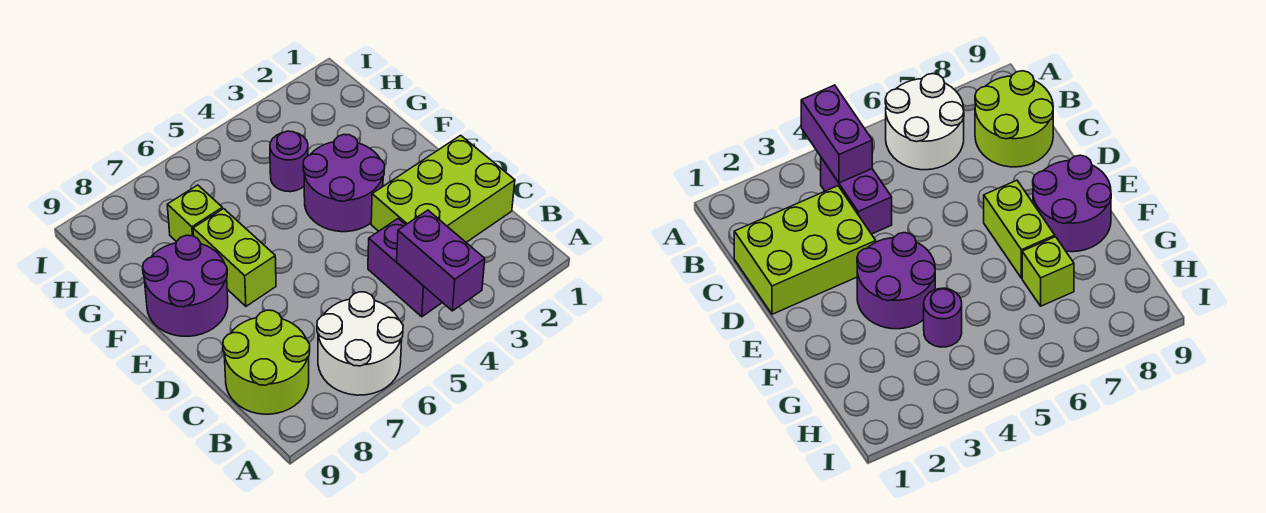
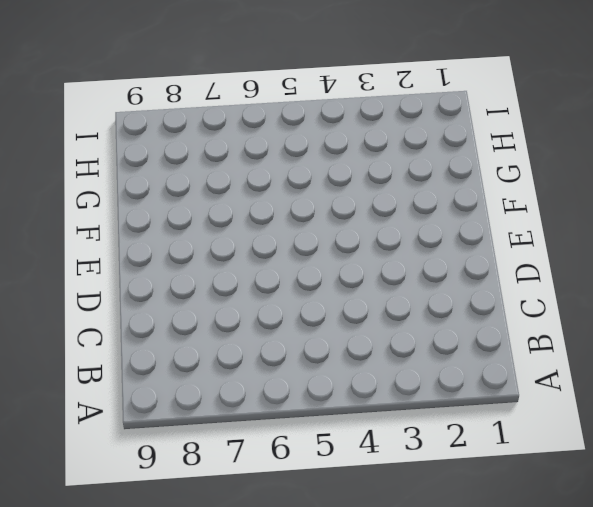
none -> white 2x2 round brick [317,292,403,395]
none -> purple 1x2 brick [368,219,442,317]

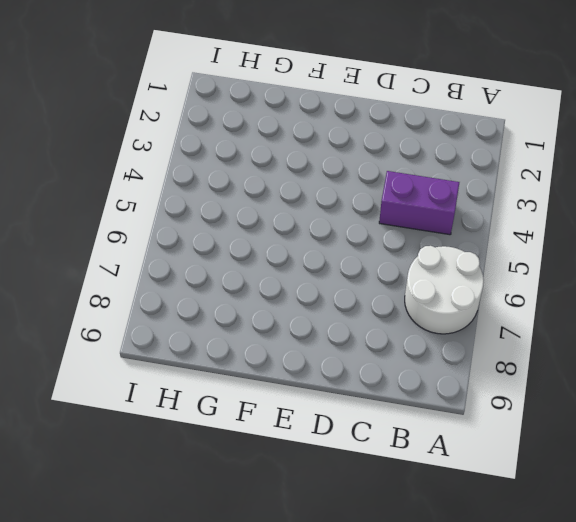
none -> lime 2x2 round brick [223,310,310,414]
none -> lime 2x3 brick [371,135,515,242]

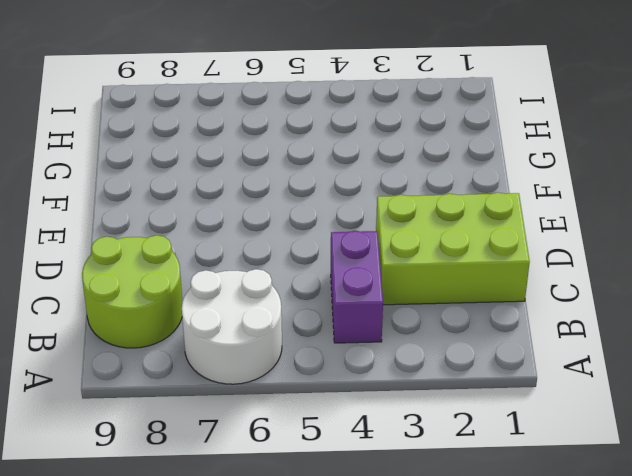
none -> purple 2x2 round brick [303,134,385,232]
none -> lime 1x2 brick [193,209,276,306]

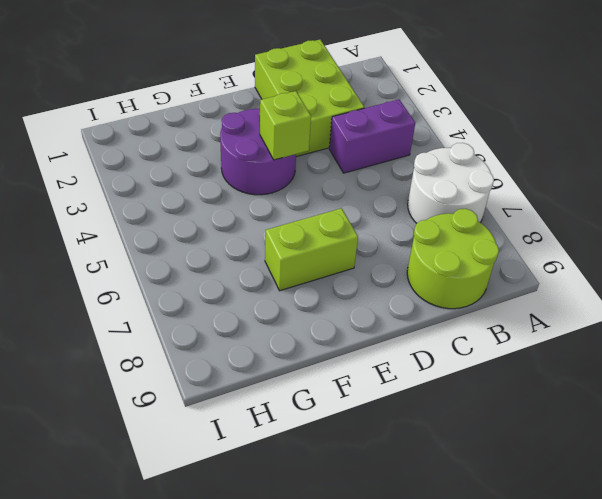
lime 1x1 brick [260,91,311,160] -> lime 1x1 brick moved to [167,185,222,242]
none -> purple 2x2 round brick [143,235,228,336]
none -> purple 1x1 round brick [270,131,308,192]

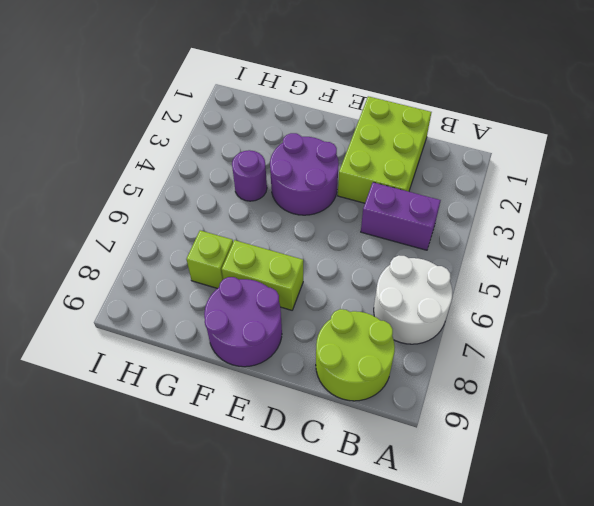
none -> purple 1x2 brick [397,210,485,311]

